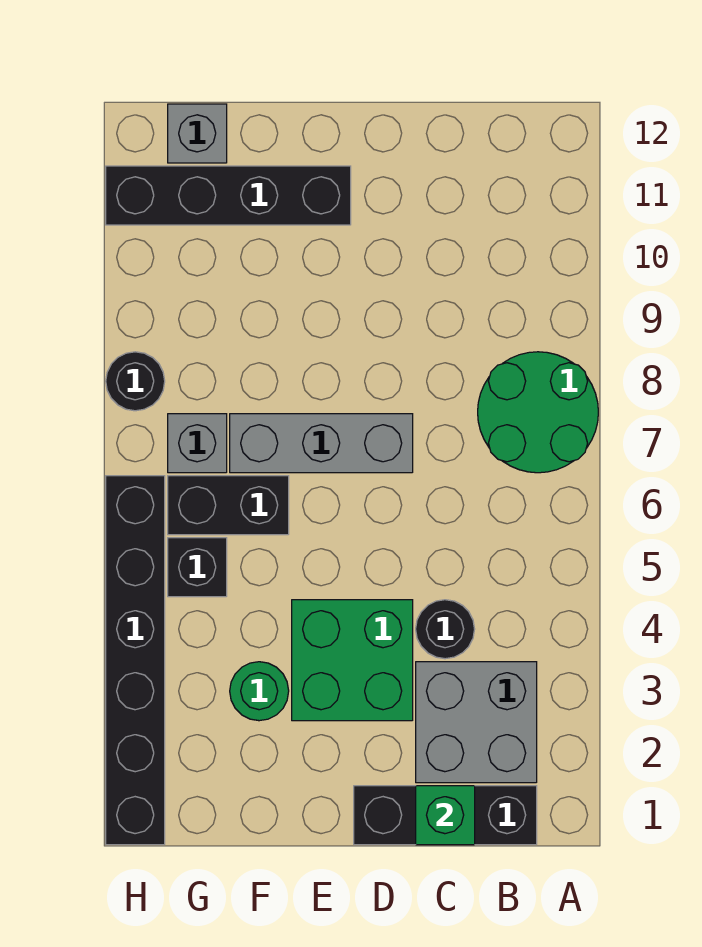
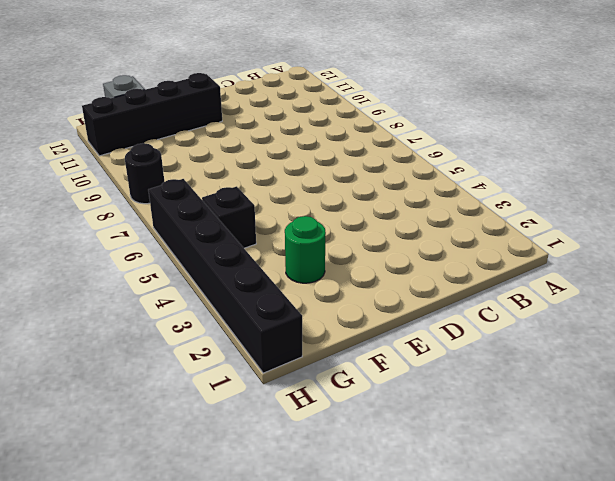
none -> green 2x2 round brick [478,352,598,473]
none -> black 1x3 brick [354,786,537,845]
none -> grey 2x2 brick [416,662,537,783]

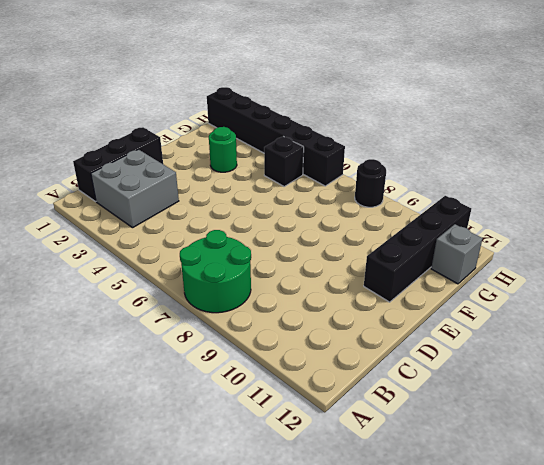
none -> black 1x1 round brick [416,600,475,659]
none -> green 2x2 brick [292,600,413,721]
none -> grey 1x3 brick [230,414,413,473]

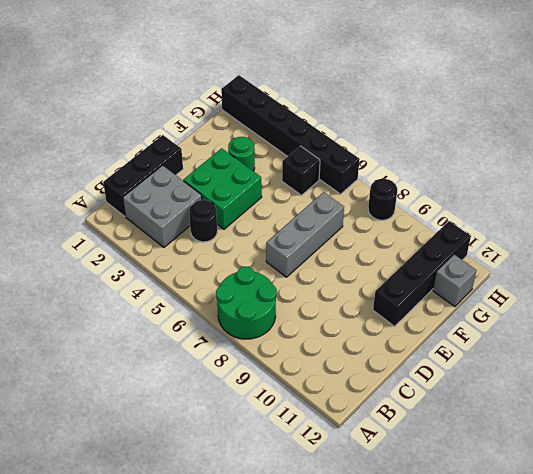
none -> black 1x2 brick [168,476,289,535]
none -> grey 1x1 brick [168,414,227,473]
none -> green 1x1 brick [416,786,475,845]

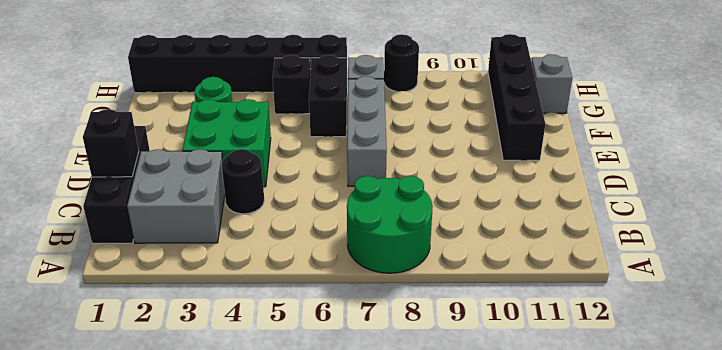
black 1x1 brick [83,109,139,177] -> green 1x1 brick [416,786,475,845]

